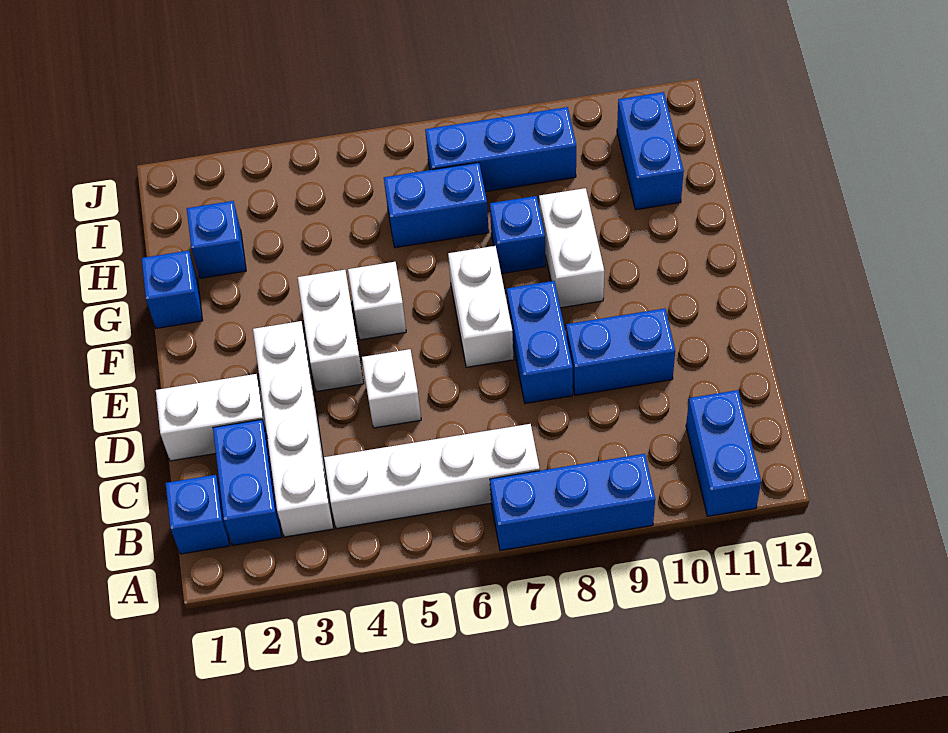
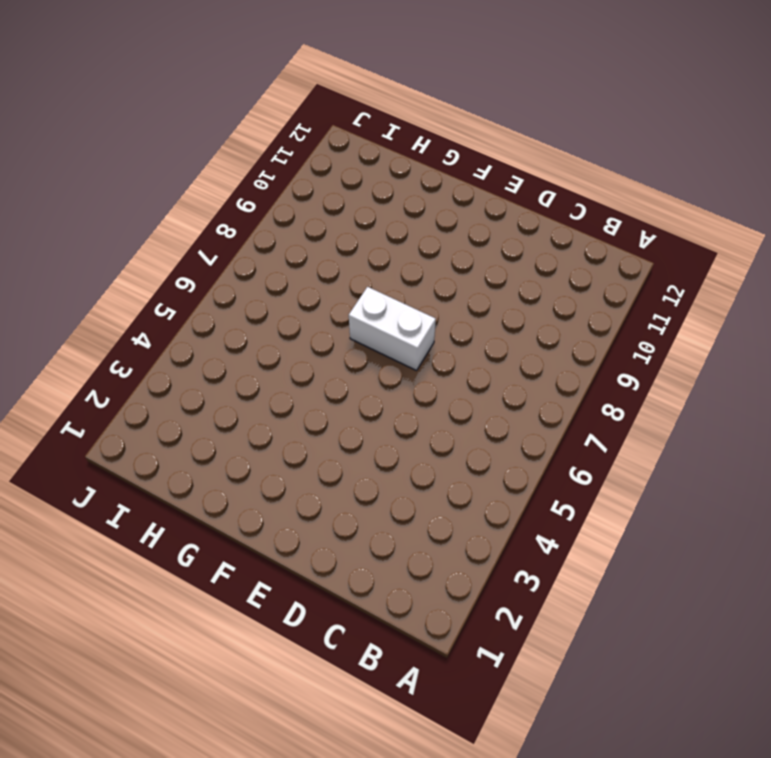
none -> blue 1x3 brick [490,454,655,550]
none -> blue 1x2 brick [686,390,761,516]
none -> blue 1x1 brick [166,475,230,554]

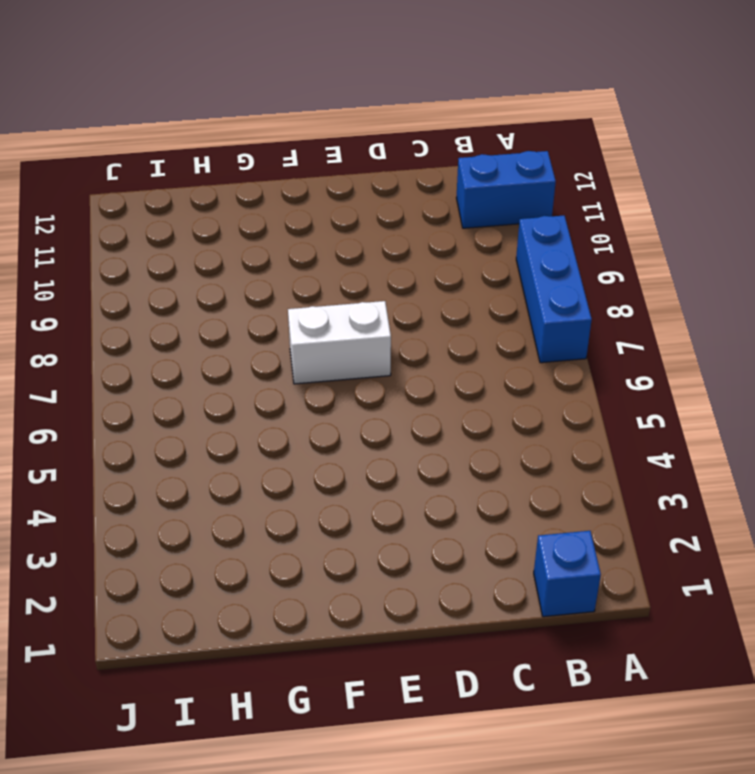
none -> blue 1x2 brick [213,420,282,546]
none -> white 1x4 brick [253,321,334,537]
none -> white 1x4 brick [324,424,540,529]

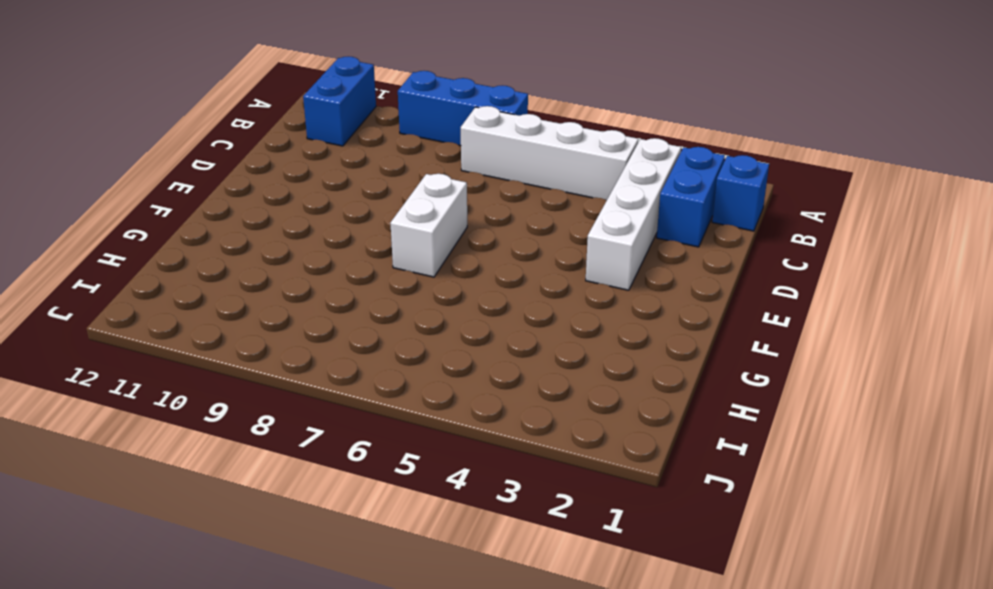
none -> white 1x2 brick [156,374,267,461]
none -> white 1x1 brick [362,349,421,428]
none -> blue 1x2 brick [507,281,573,403]

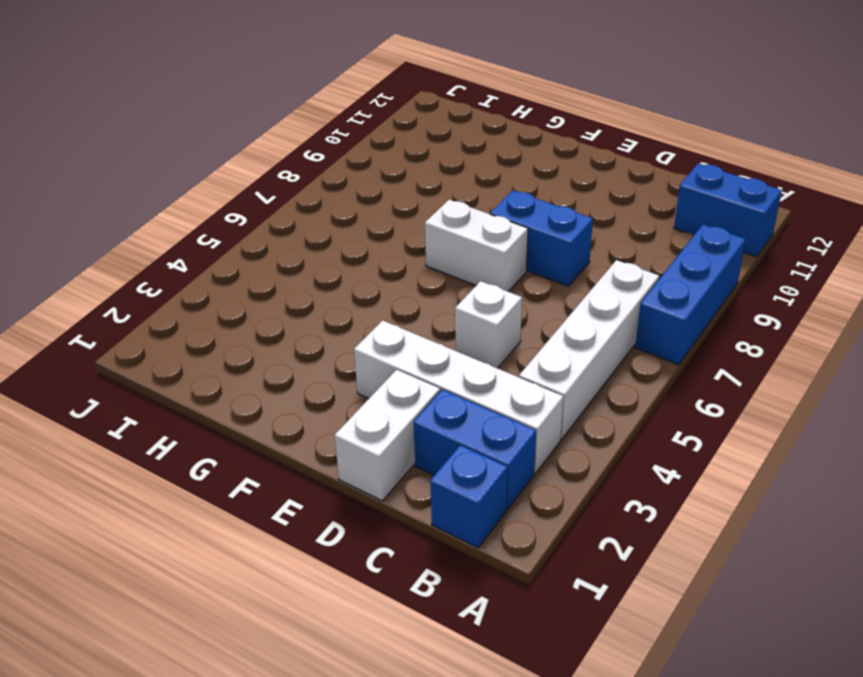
none -> blue 1x2 brick [566,308,675,395]
none -> white 1x2 brick [298,270,364,392]
none -> white 1x1 brick [348,262,406,340]

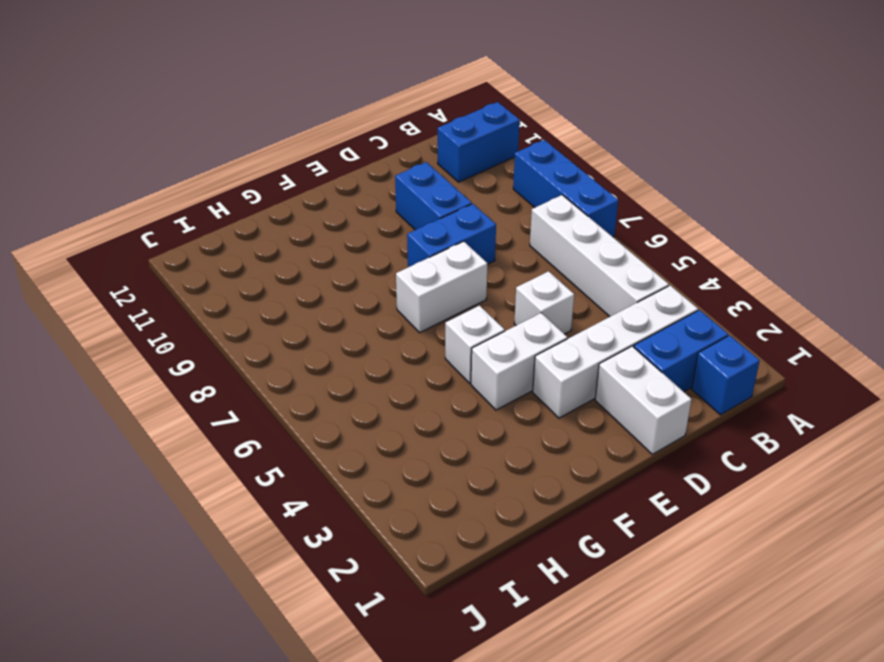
none -> white 1x2 brick [539,188,604,308]
none -> blue 1x1 brick [142,251,203,328]
none -> blue 1x1 brick [490,196,546,274]

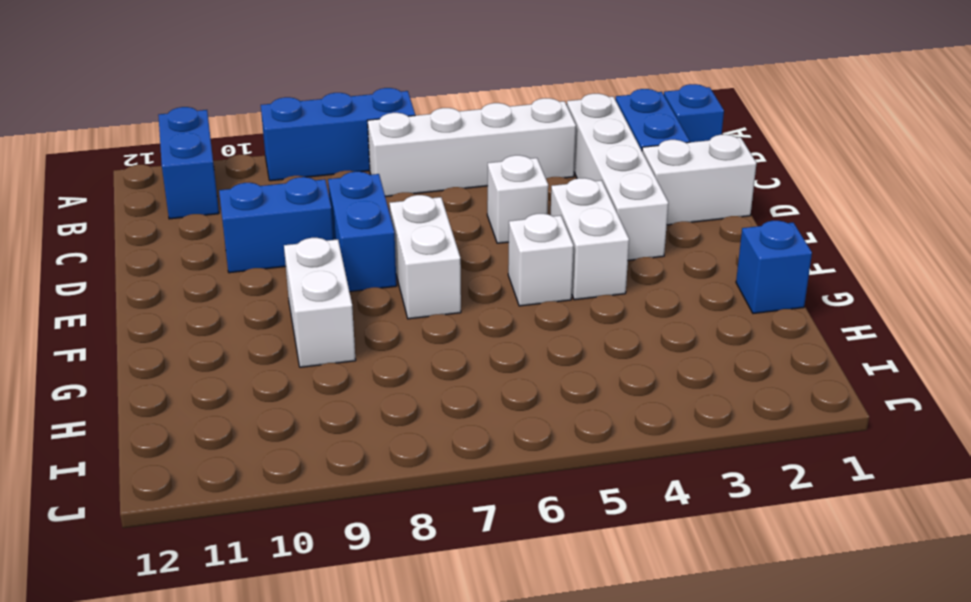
none -> blue 1x1 brick [490,196,546,274]
none -> blue 1x1 brick [187,201,246,278]
none -> blue 1x2 brick [384,163,489,248]

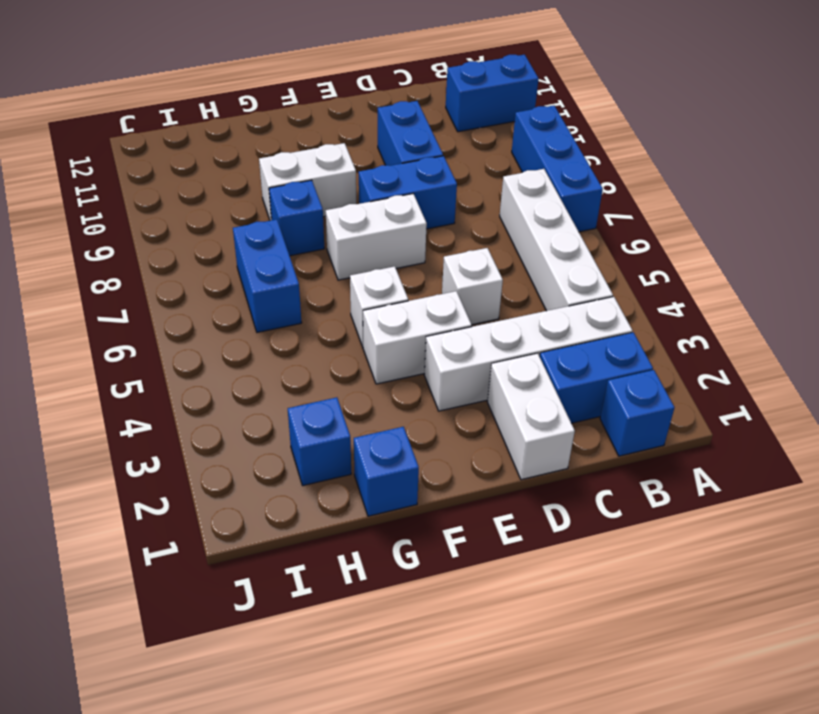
none -> blue 1x2 brick [617,92,684,210]
none -> blue 1x3 brick [425,107,576,192]

